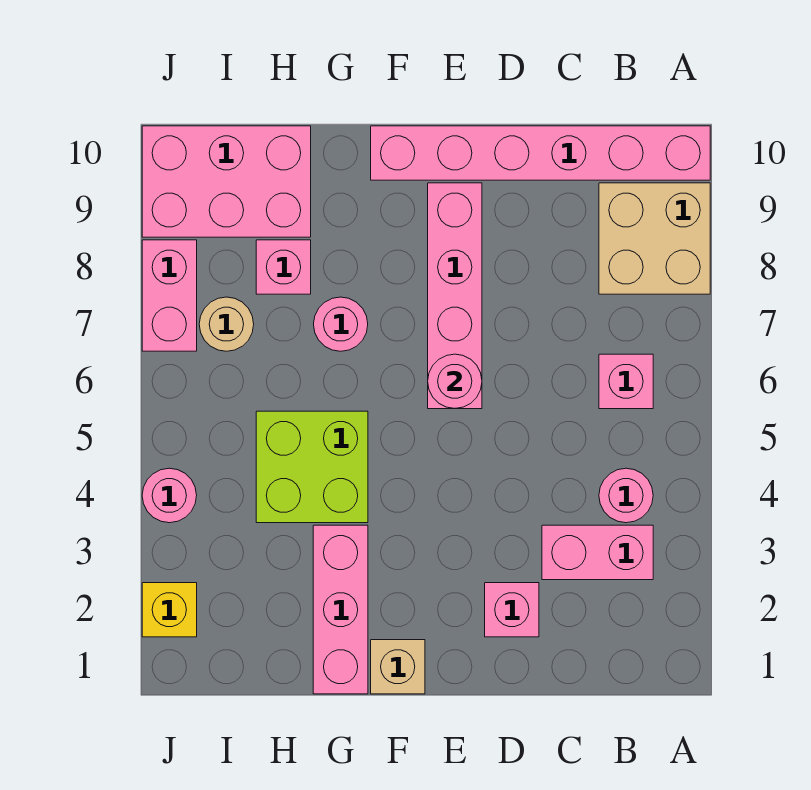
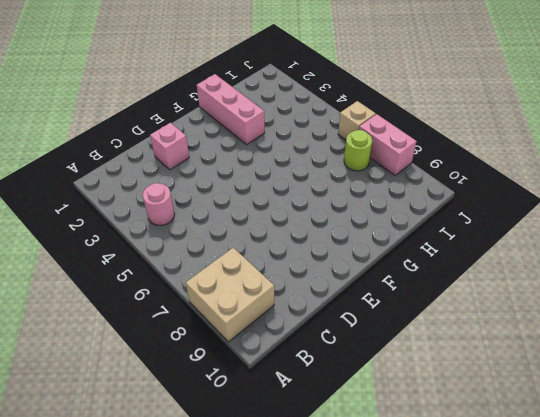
lime 1x1 round brick [344,130,372,171] -> tan 1x1 round brick [199,297,254,351]
tan 1x1 brick [338,101,376,140] -> tan 1x1 brick moved to [371,640,425,694]
none -> pink 1x6 brick [371,126,710,180]
none -> pink 1x2 brick [542,525,653,580]
none -> pink 1x1 brick [599,354,653,409]

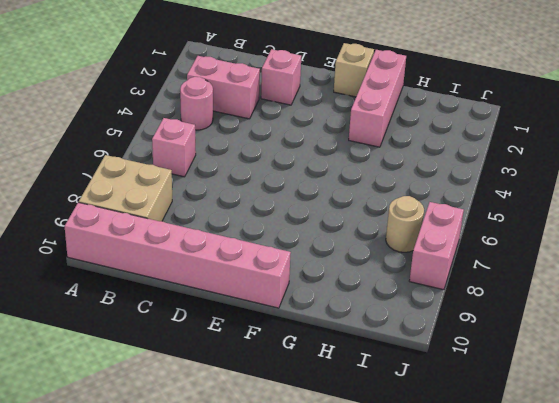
none -> pink 1x4 brick [428,183,482,409]
none -> lime 2x2 brick [256,411,368,523]
none -> pink 1x1 round brick [314,297,368,351]

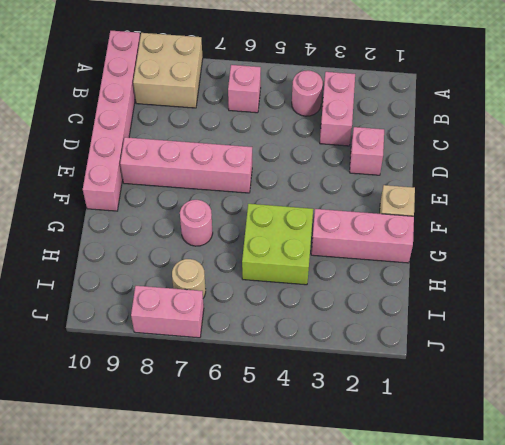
none -> pink 1x1 brick [256,240,311,294]
none -> pink 2x3 brick [142,126,311,237]
none -> yellow 1x1 brick [142,583,197,637]

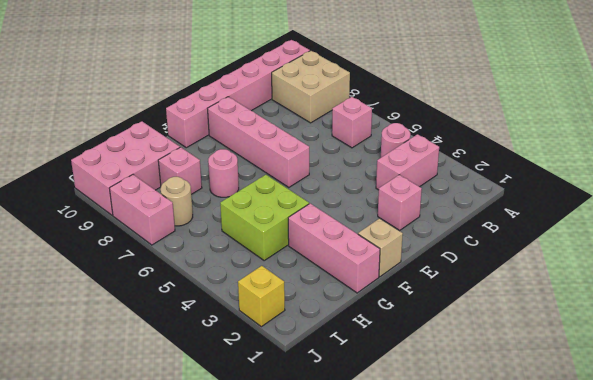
none -> pink 1x1 round brick [142,468,197,523]
none -> pink 1x1 round brick [428,354,482,409]

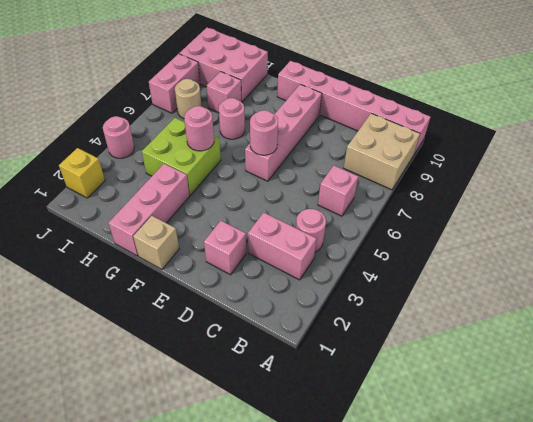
pink 1x1 round brick [184,106,214,151] -> none

